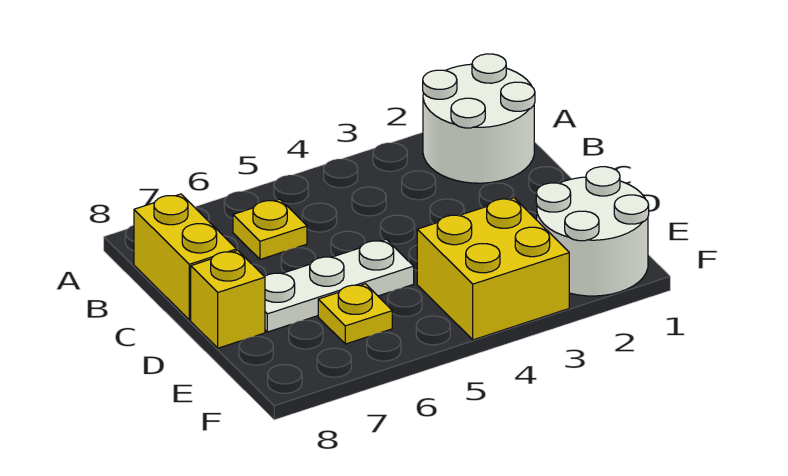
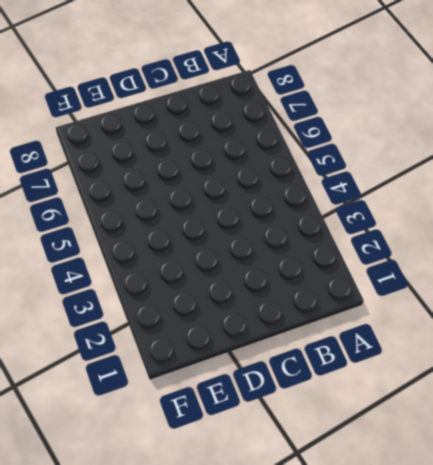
none -> white 2x2 round brick [423,54,535,183]
none -> yellow 1x1 plate [233,199,307,259]

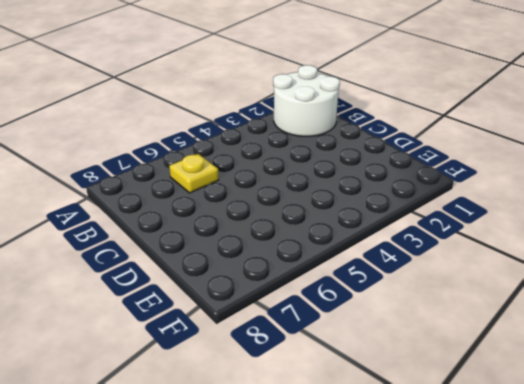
none -> yellow 1x2 brick [134,194,237,320]
none -> white 1x3 plate [264,239,414,332]

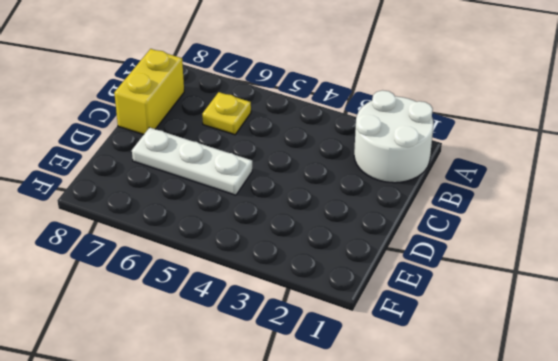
none -> yellow 1x1 brick [191,250,265,348]
none -> white 2x2 round brick [536,167,649,296]

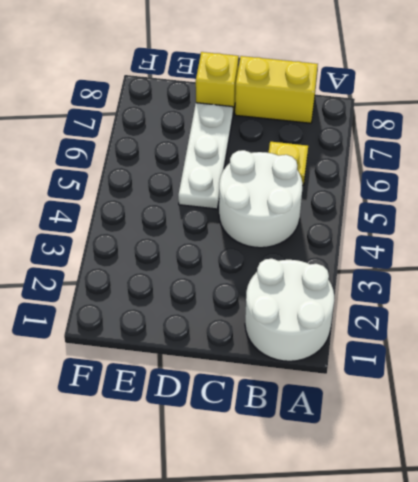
white 2x2 round brick [219,150,303,248] -> white 2x2 round brick moved to [536,167,649,296]
none -> yellow 2x2 brick [417,198,569,340]
none -> yellow 1x1 plate [318,284,392,344]

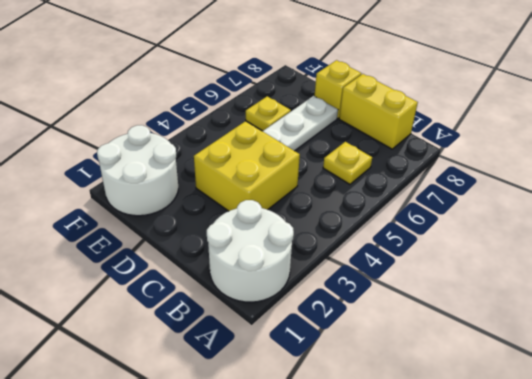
yellow 2x2 brick [194,121,300,211] -> yellow 2x2 brick moved to [417,198,569,340]

